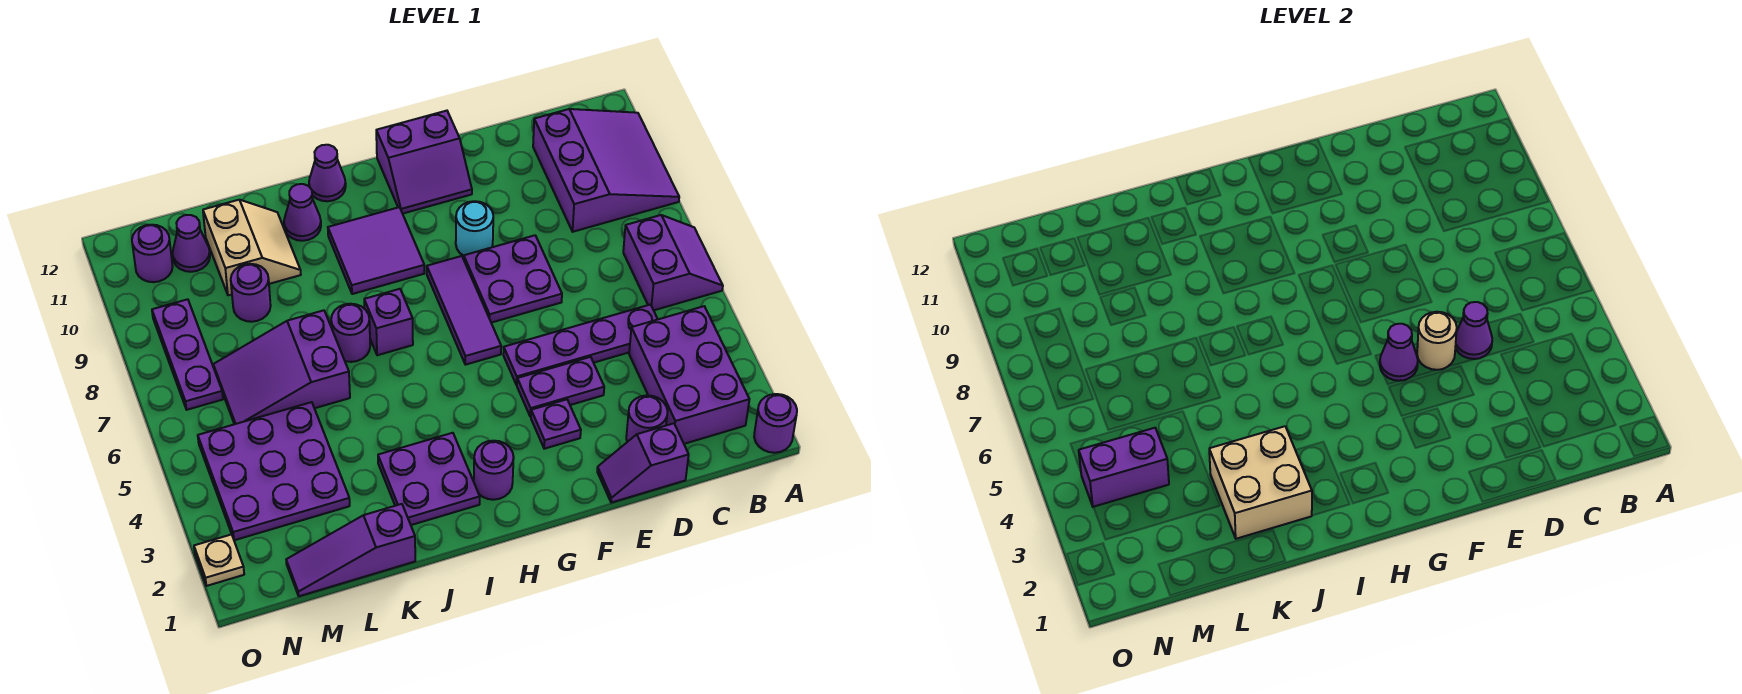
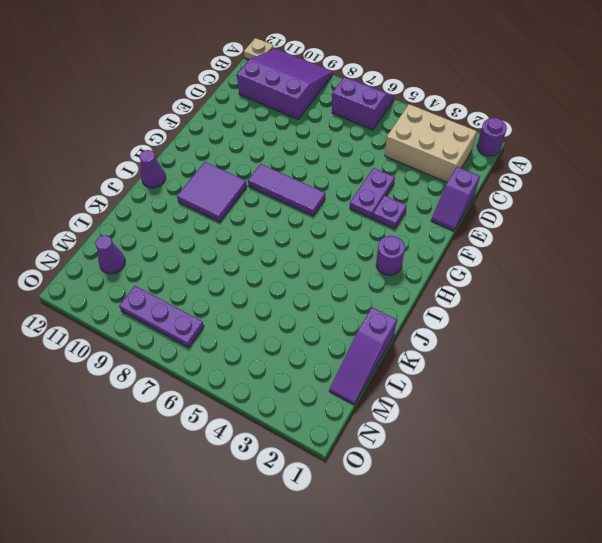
tan 1x1 plate [244,38,274,60] -> tan 1x1 plate moved to [194,534,244,586]
tan 2x3 brick [385,104,477,182] -> purple 2x3 brick [629,306,749,444]
none -> purple 1x4 plate [503,305,658,385]
none -> purple 1x1 round brick [626,395,668,442]
none -> purple 2x2 plate [464,235,562,323]
none -> cyan 1x1 round brick [456,201,493,256]

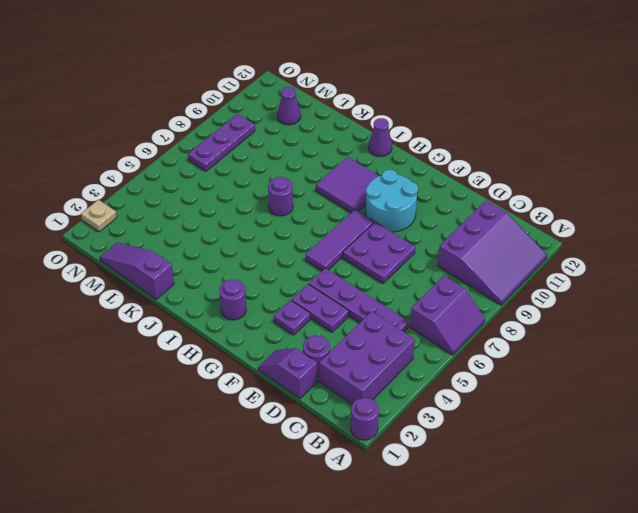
cyan 2x2 round brick [366,170,418,232] -> cyan 1x1 round brick [456,201,493,256]
none -> purple 2x2 slope [376,111,472,214]
none -> purple 2x2 plate [378,433,480,525]
none -> purple 1x1 brick [364,289,413,355]
none -> purple 1x1 cone [284,184,321,241]

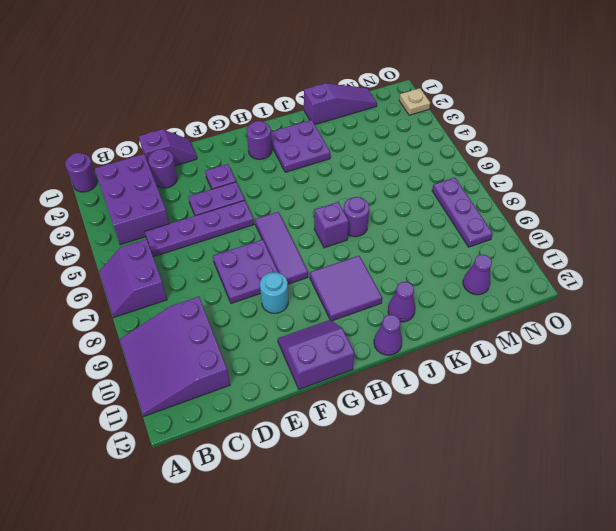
none -> purple 2x3 slope [213,310,350,424]
none -> tan 2x2 slope [203,200,301,295]
none -> purple 3x3 plate [198,402,350,540]
none -> purple 1x1 round brick [231,264,271,322]

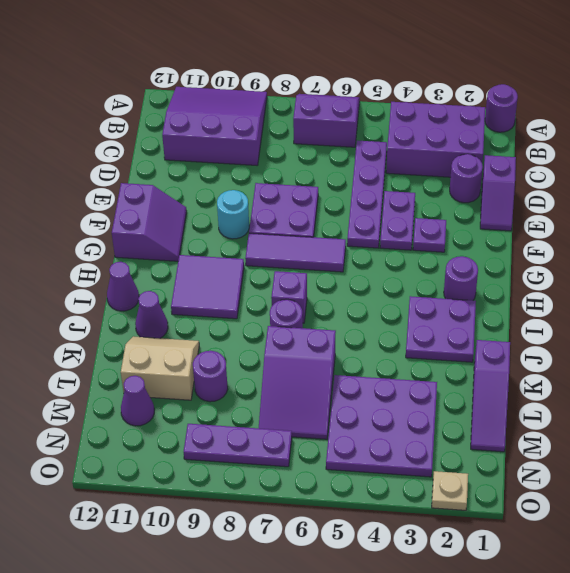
none -> purple 1x1 round brick [132,225,173,282]
none -> purple 1x1 cone [1455,302,1492,359]
none -> tan 1x1 round brick [1417,312,1457,370]
none -> purple 1x1 cone [1380,324,1418,381]

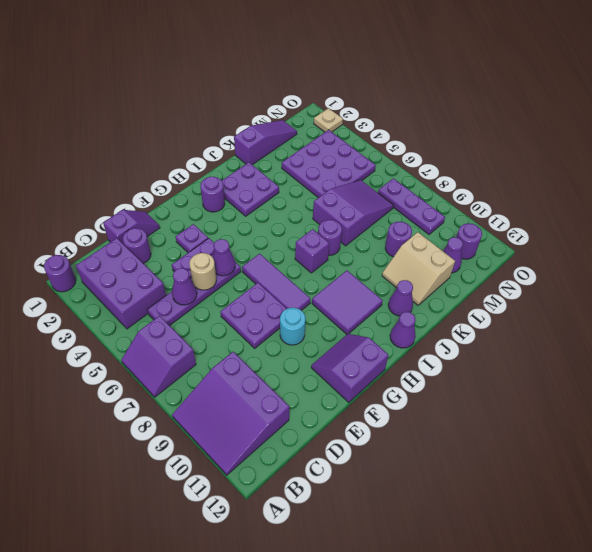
none -> tan 2x2 brick [1209,426,1312,539]
none -> purple 1x2 brick [1079,428,1169,507]

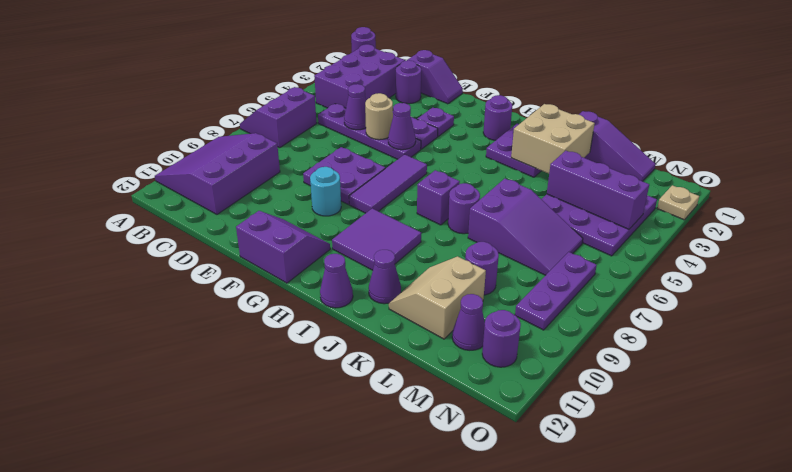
purple 1x3 brick [547,151,649,229] -> purple 1x2 brick [1079,428,1169,507]

